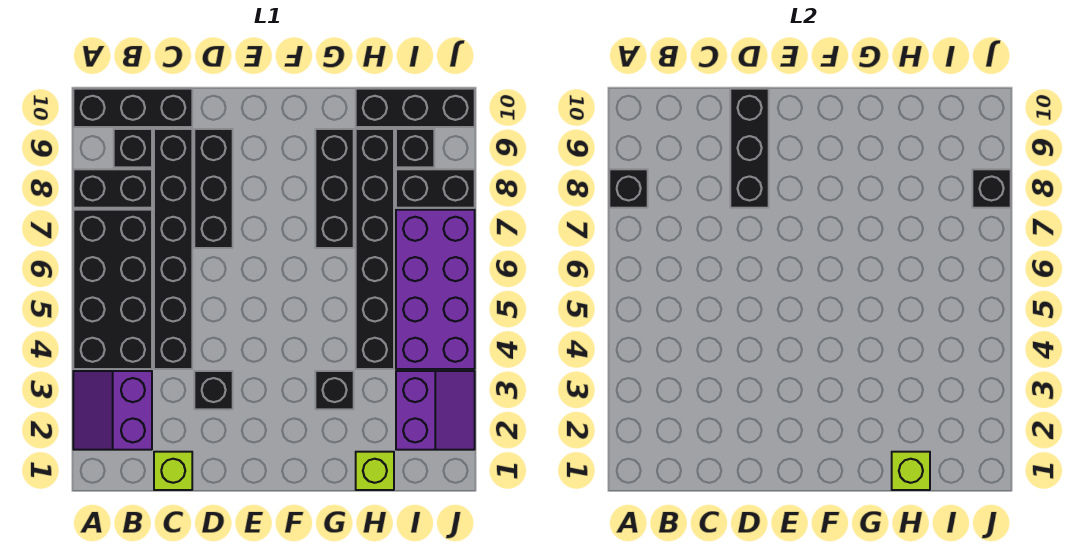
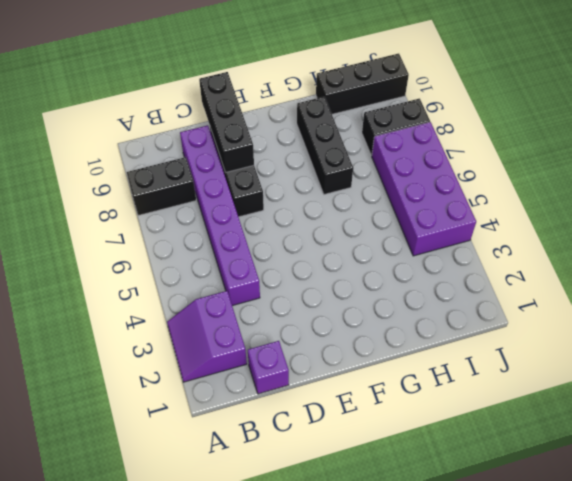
purple 1x1 brick [248,341,289,394] -> lime 1x1 brick [154,452,192,490]
purple 1x6 brick [180,125,260,306] -> black 1x6 brick [154,129,192,369]
none -> black 2x4 brick [73,210,152,369]
none -> black 1x3 brick [73,89,192,127]
none -> black 1x1 brick [114,129,152,167]

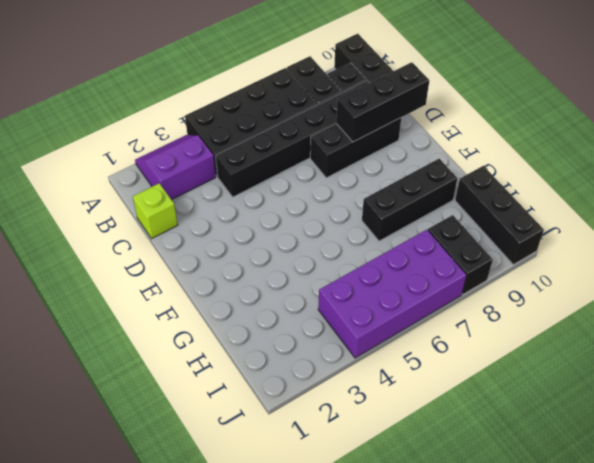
none -> black 1x1 brick [194,371,233,409]
none -> black 1x1 brick [315,371,354,409]
none -> lime 1x1 brick [356,452,394,490]

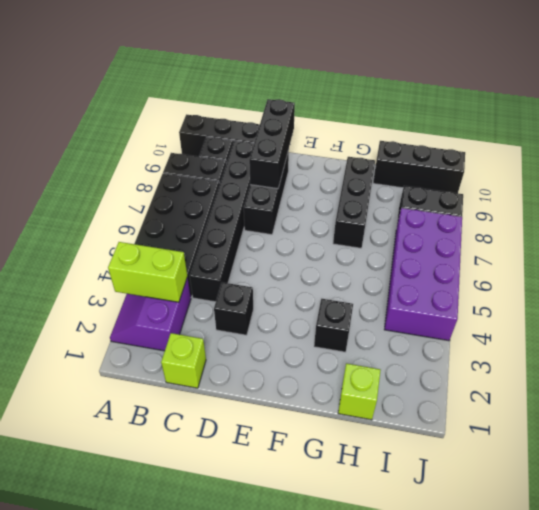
lime 1x2 brick [108,242,187,302] -> none
none -> black 1x6 brick [356,129,394,369]
none -> purple 2x2 slope [396,371,475,450]
none -> black 1x1 brick [396,129,434,167]

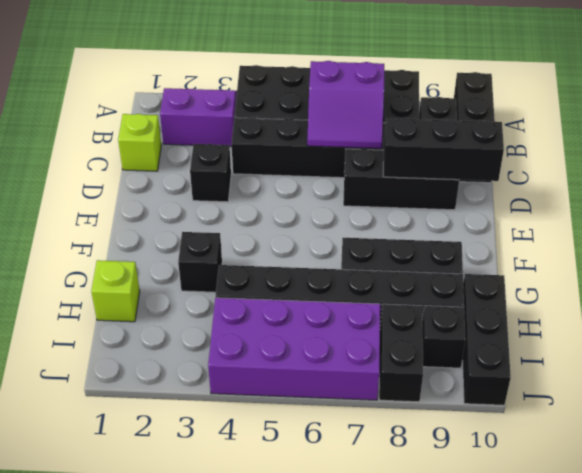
purple 2x2 slope [307,61,384,148] -> purple 2x2 slope moved to [396,371,475,450]
none -> black 1x1 brick [609,169,648,208]
none -> lime 1x1 brick [892,452,930,490]
none -> black 1x1 brick [972,169,1011,208]

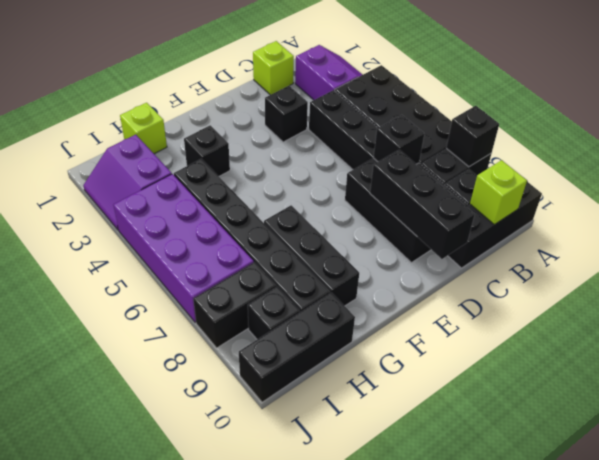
lime 1x1 brick [470,160,527,225] -> lime 1x1 brick moved to [892,452,930,490]
black 1x1 brick [373,115,424,164] -> black 1x1 brick moved to [972,169,1011,208]

